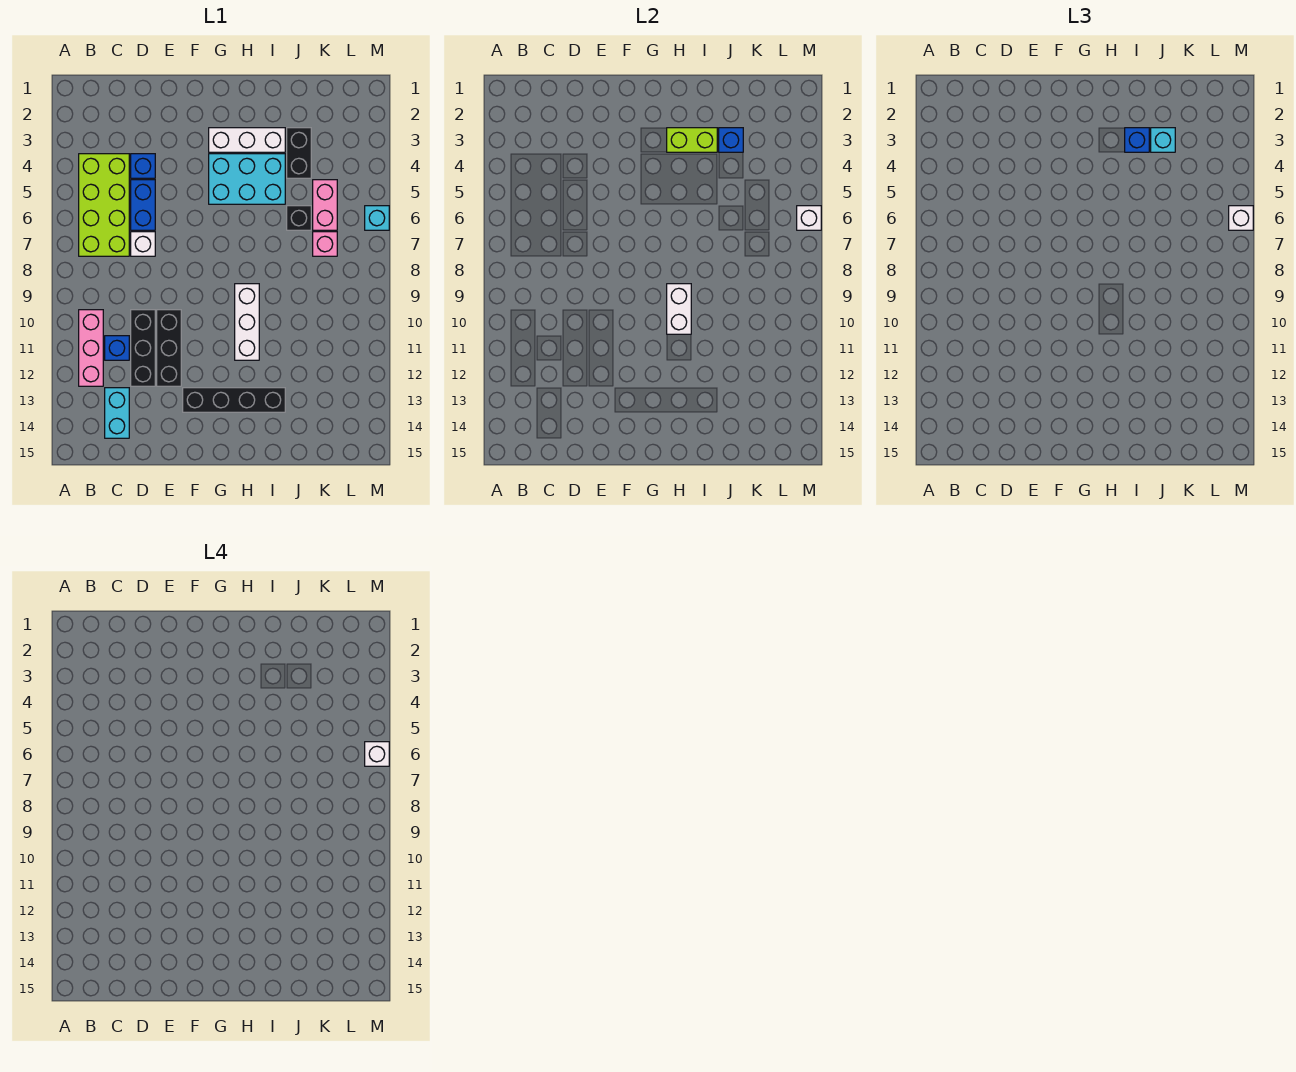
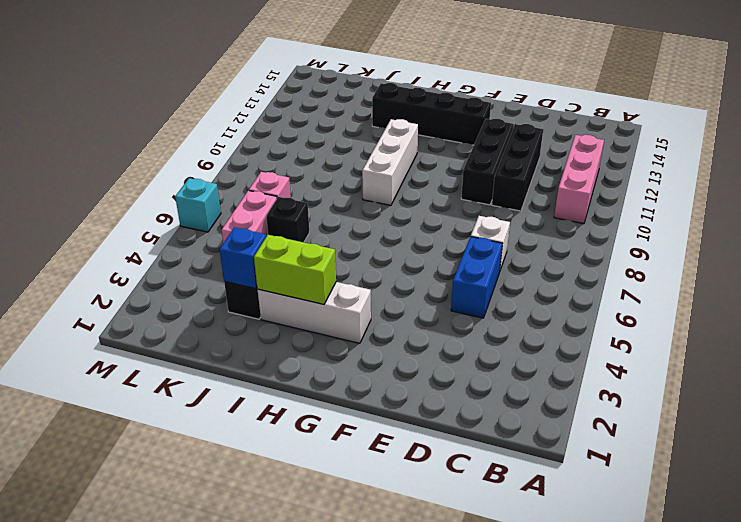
none -> lime 2x4 brick [79,154,129,256]
none -> blue 1x1 brick [105,336,129,360]
none -> cyan 1x2 brick [105,388,129,438]

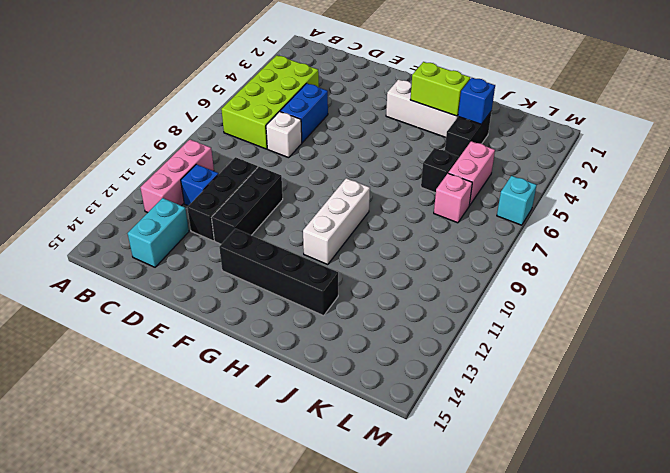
none -> blue 1x1 brick [131,154,155,178]
none -> cyan 2x3 brick [209,154,285,204]
none -> white 1x2 brick [667,284,691,334]

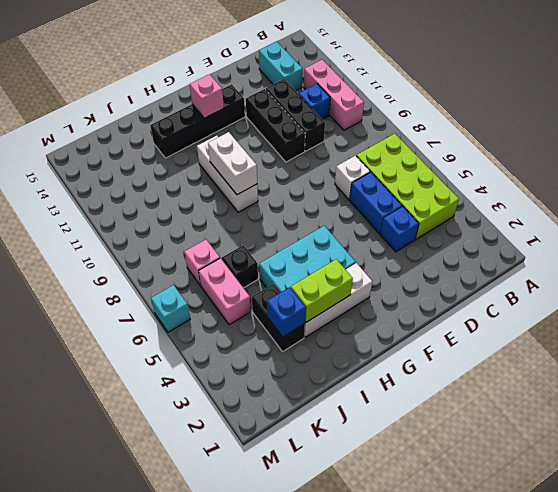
pink 1x1 brick [190,74,224,118] -> none
none -> white 1x1 brick [797,206,821,230]
none -> blue 1x1 brick [1125,128,1149,152]
none -> cyan 1x1 brick [1151,128,1175,152]

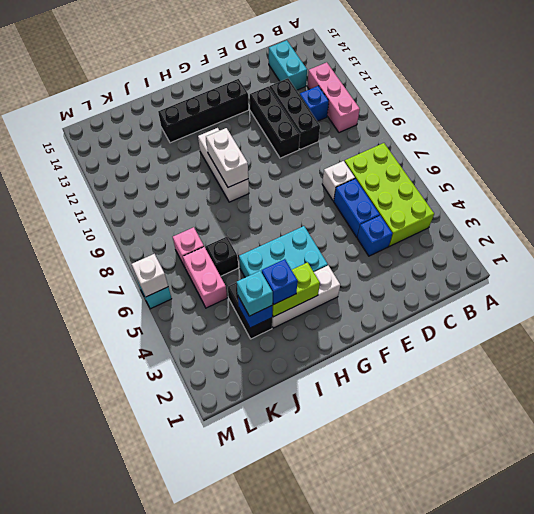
none -> white 1x1 brick [1229,206,1253,230]
none -> white 1x1 brick [365,742,389,766]

